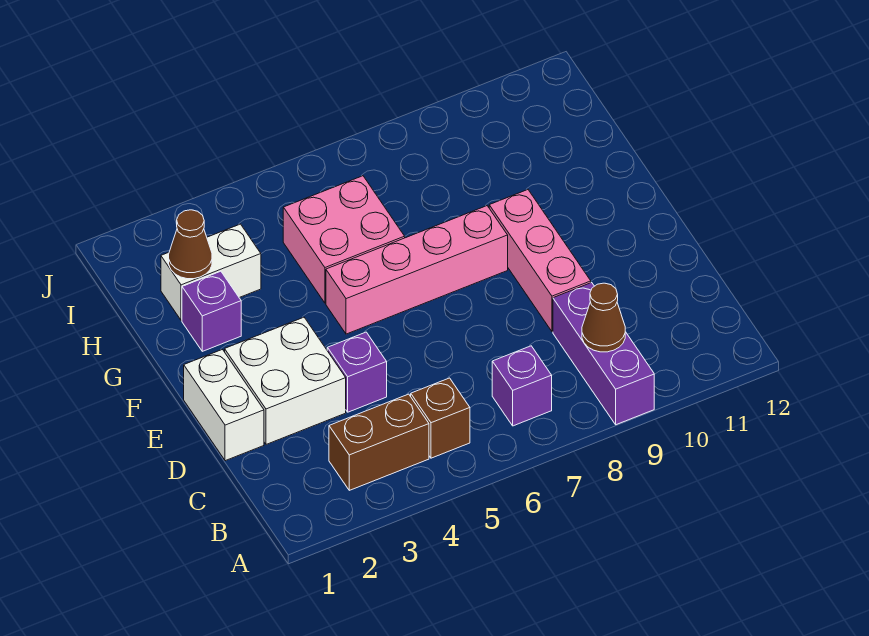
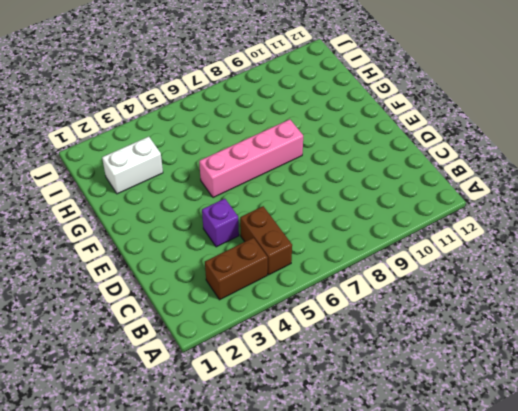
brown 1x2 brick [240,206,292,275] -> brown 1x1 brick [411,378,470,458]
none -> purple 1x3 brick [553,283,654,425]
none -> purple 1x1 brick [492,346,552,426]
none -> white 1x2 brick [184,350,264,461]

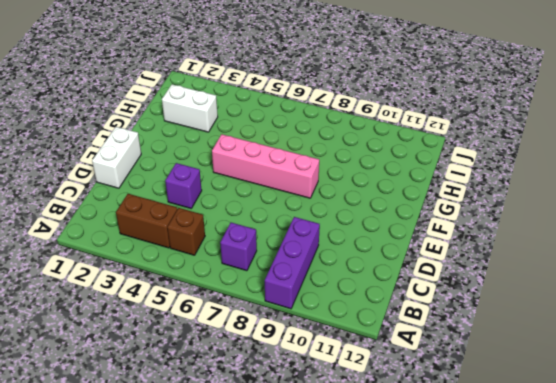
none -> white 2x2 brick [225,317,346,444]
none -> pink 1x3 brick [489,190,591,332]
none -> purple 1x1 brick [182,271,241,351]

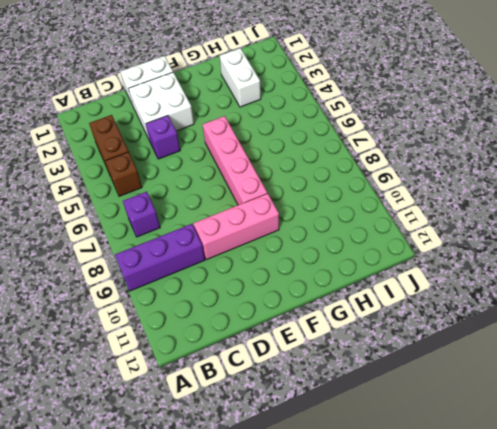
none -> purple 1x1 brick [182,271,241,351]
none -> pink 2x2 brick [283,176,405,303]
none -> brown 1x1 cone [582,283,625,352]

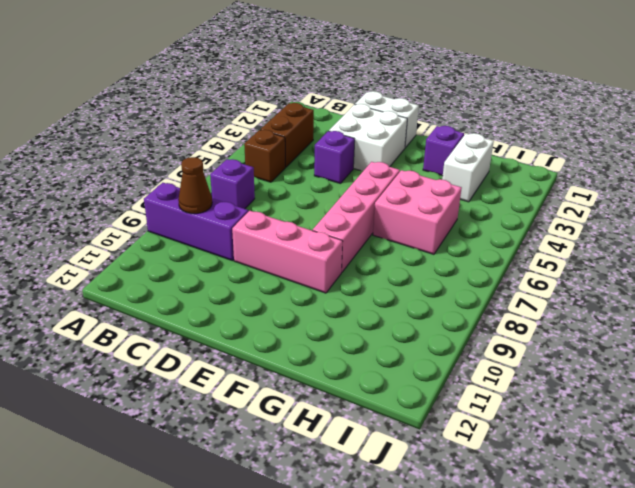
none -> brown 1x1 cone [169,210,212,279]

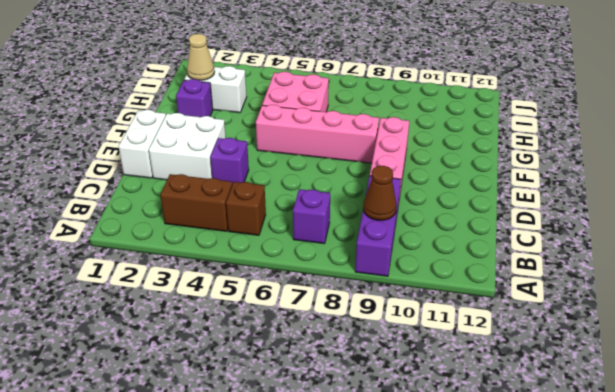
tan 1x1 cone [187,34,215,80] -> brown 1x1 cone [169,210,212,279]

